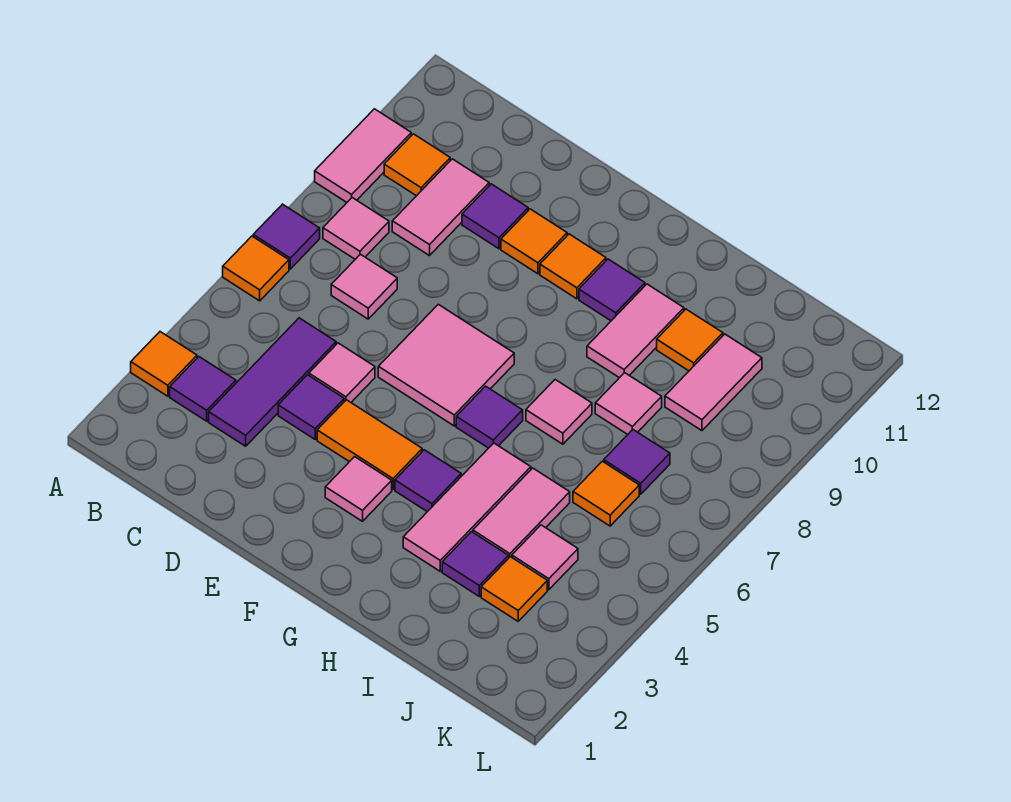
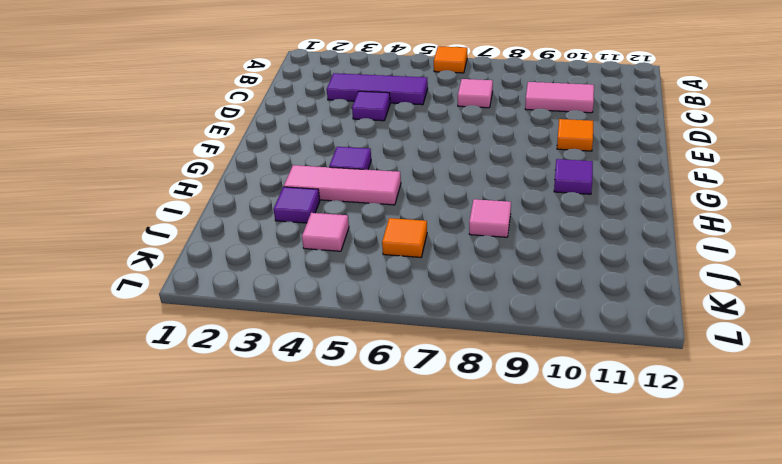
none -> orange 1x1 tile [131,332,197,396]
none -> purple 1x1 tile [253,204,320,269]
none -> pink 1x2 tile [315,109,411,202]
none -> purple 1x1 tile [170,357,236,421]

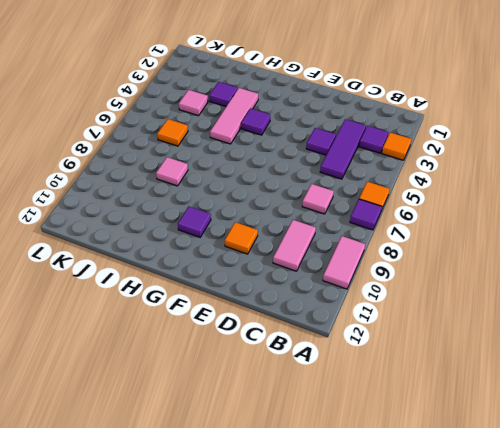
none -> pink 1x1 tile [323,198,389,259]
none -> orange 1x1 tile [384,134,450,196]
none -> pink 1x1 tile [309,343,375,402]
none -> purple 1x1 tile [462,184,528,249]

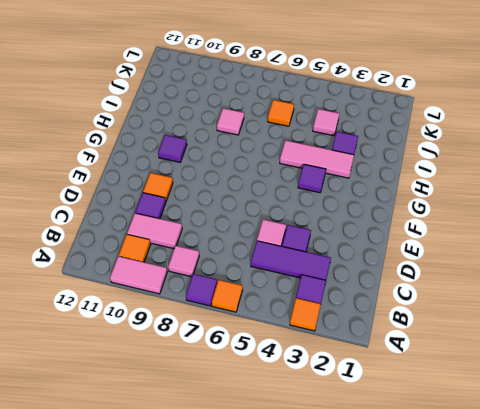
none -> pink 1x1 tile [331,254,397,319]
none -> orange 1x2 tile [317,400,422,489]
none -> pink 2x2 tile [378,304,514,426]
none -> pink 1x1 tile [325,457,392,521]

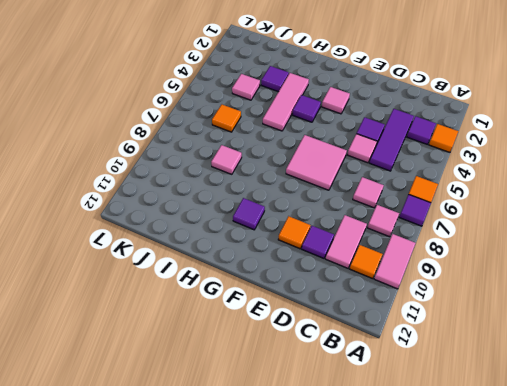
none -> orange 1x2 tile [317,400,422,489]
none -> orange 1x1 tile [540,234,606,299]
none -> purple 1x1 tile [456,386,523,448]
none -> pink 1x1 tile [526,380,592,444]

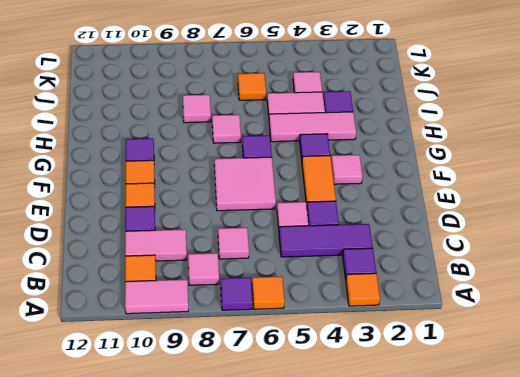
none -> pink 1x2 tile [587,284,684,378]
none -> orange 1x1 tile [657,309,723,371]
none -> orange 1x1 tile [481,557,547,621]
none -> purple 1x1 tile [604,430,670,494]

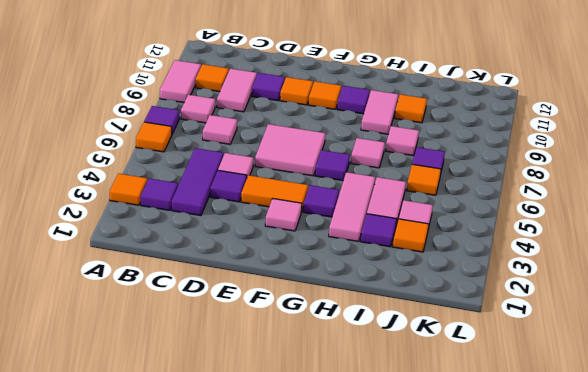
none -> pink 1x2 tile [665,334,762,431]

